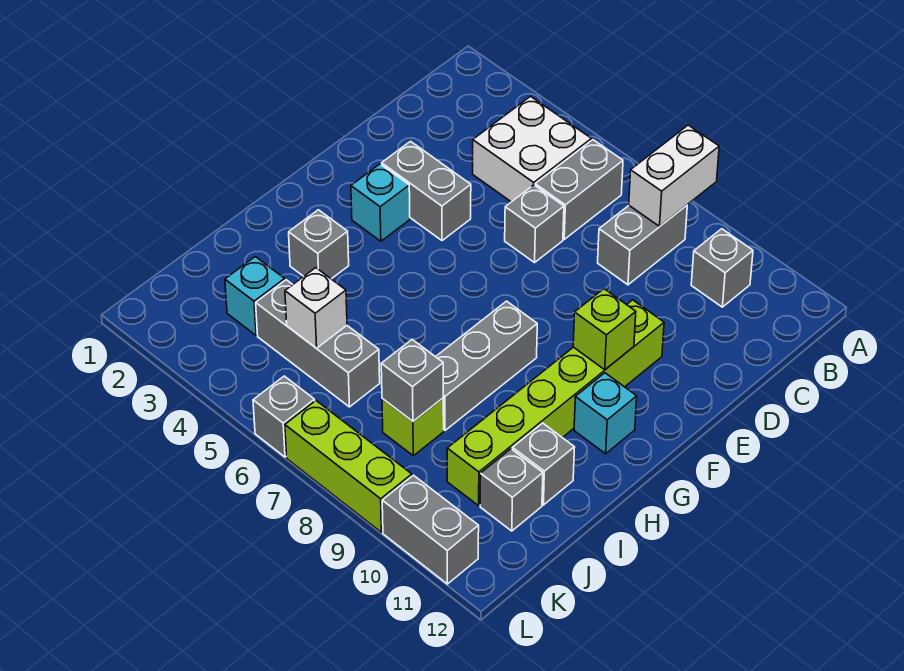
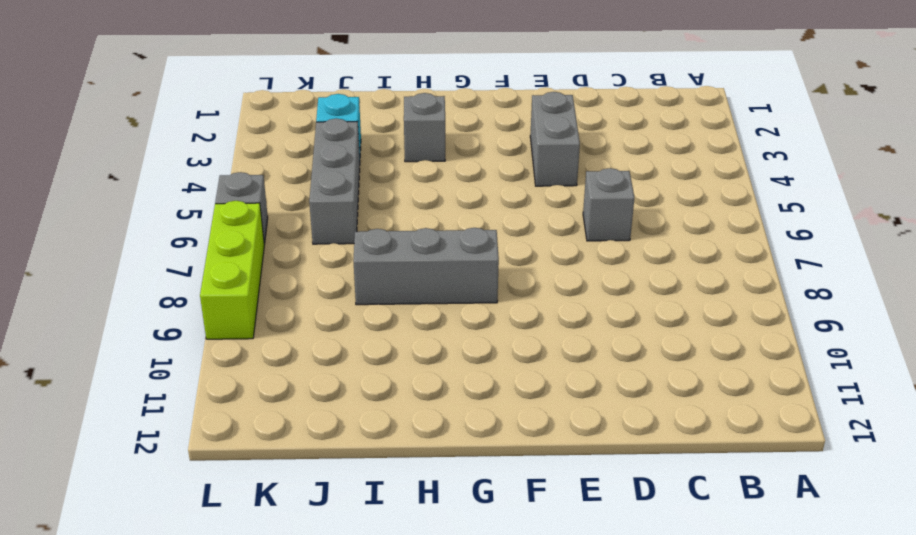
none -> white 2x2 brick [473,96,591,202]
none -> grey 1x2 brick [535,140,623,239]
none -> grey 1x2 brick [598,205,687,285]

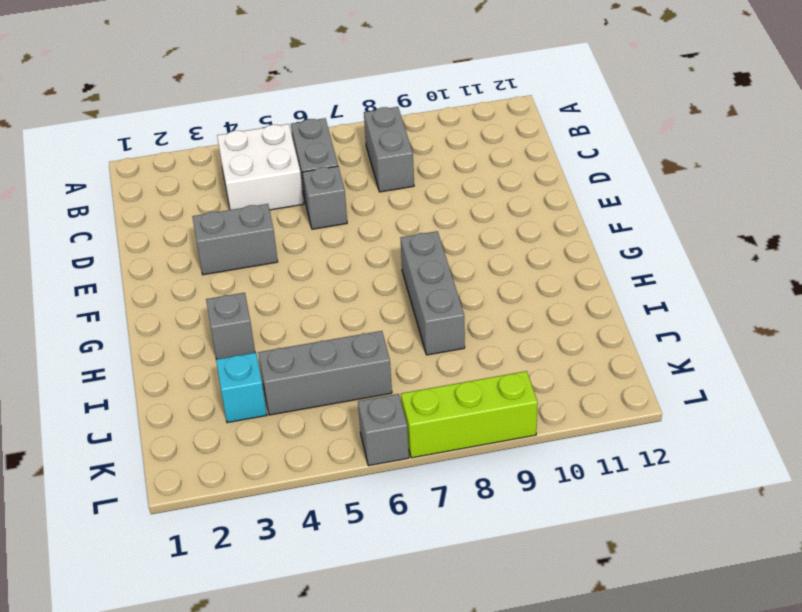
none -> grey 1x1 brick [691,229,753,307]
none -> lime 1x6 brick [447,300,664,506]
none -> cyan 1x1 brick [351,164,410,241]

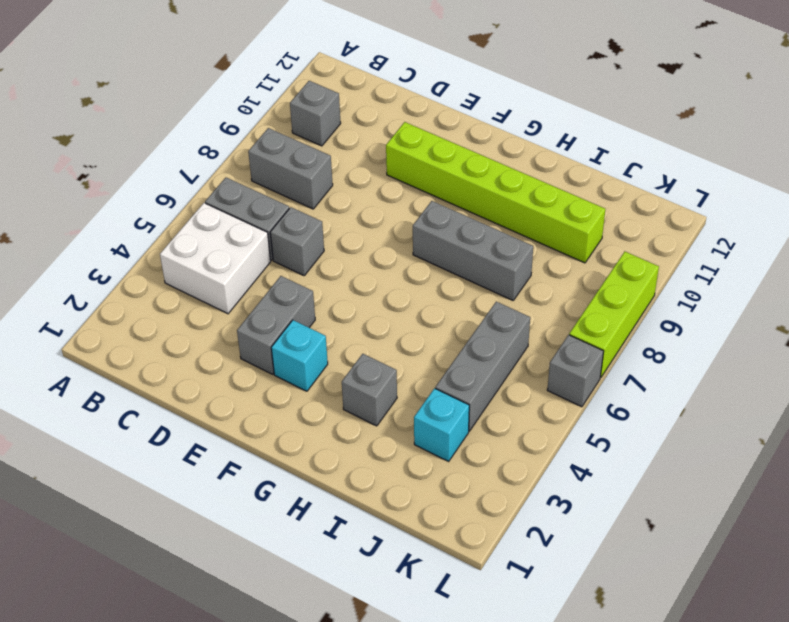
none -> cyan 1x1 brick [574,373,637,454]
none -> grey 1x1 brick [512,423,575,505]
none -> lime 1x1 brick [382,398,444,456]

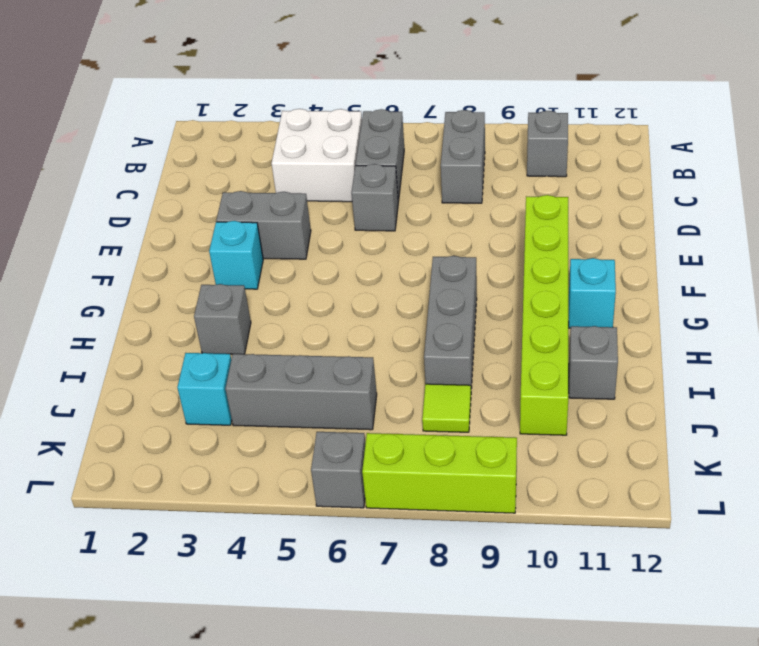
lime 1x1 tile [422,384,471,432] -> lime 1x1 brick [382,398,444,456]
none -> grey 1x1 brick [480,449,543,531]
none -> grey 1x2 brick [382,475,479,584]
none -> white 1x2 brick [629,125,719,226]

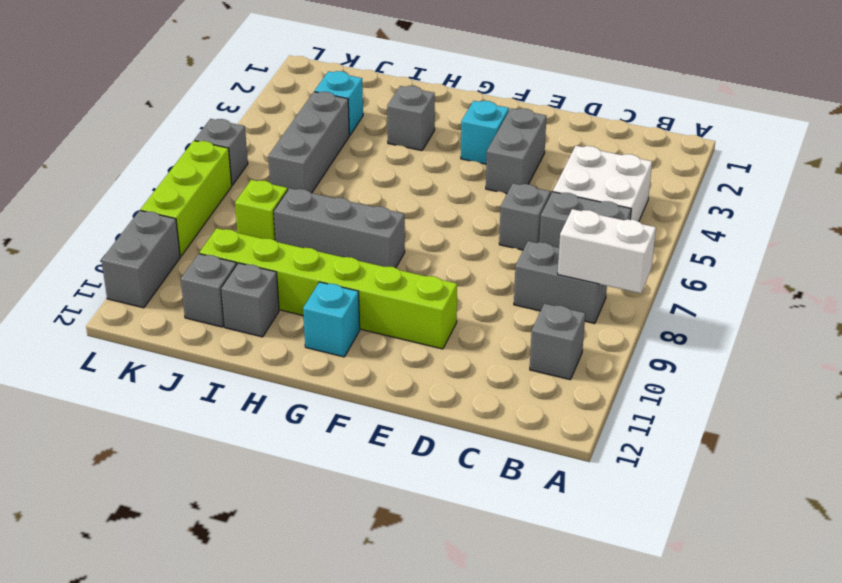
none -> lime 1x1 brick [573,289,636,370]
none -> white 1x1 brick [285,268,347,348]
none -> grey 1x1 brick [381,340,443,421]

